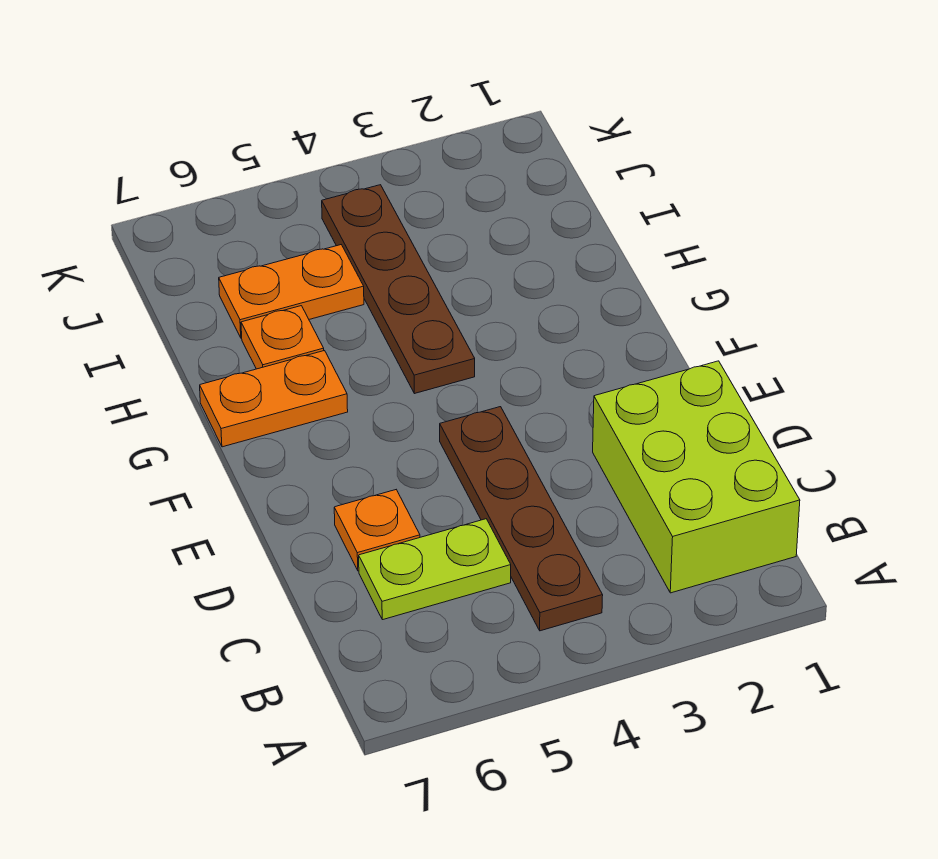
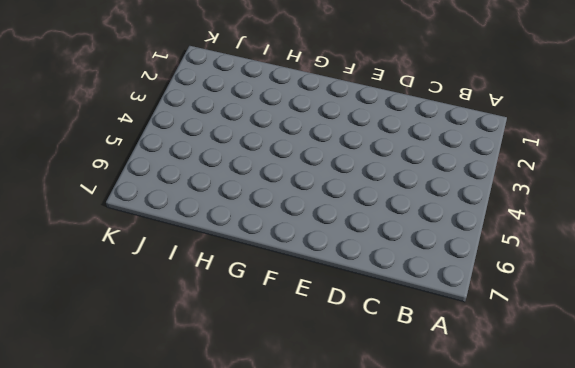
none -> lime 2x3 brick [593,361,800,593]
none -> brown 1x4 plate [440,407,603,631]

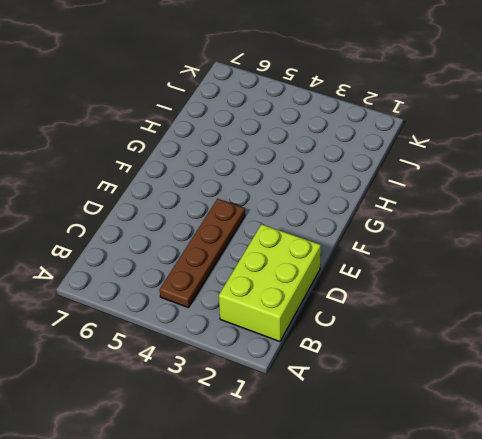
none -> lime 1x2 plate [359,519,511,620]
none -> orange 1x1 plate [334,490,420,571]

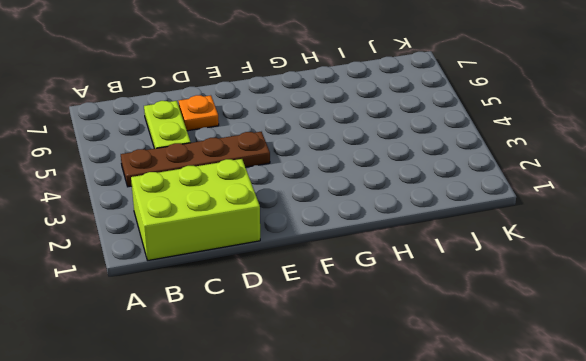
none -> brown 1x4 plate [322,185,475,394]
none -> orange 1x2 plate [200,351,348,447]

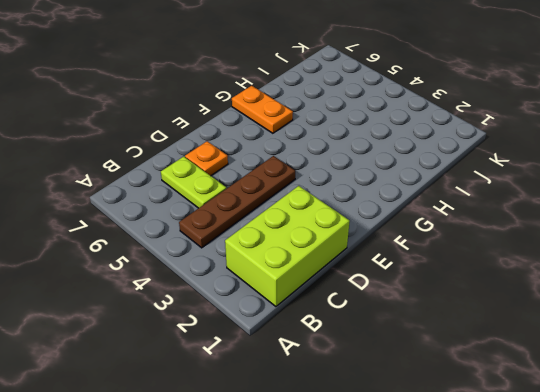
none -> brown 1x4 plate [322,185,475,394]
none -> orange 1x1 plate [241,306,324,369]

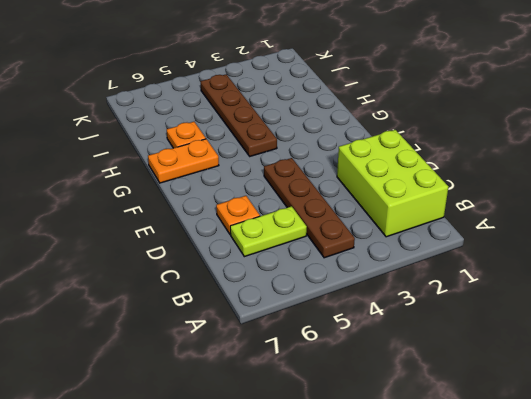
none -> orange 1x2 plate [219,245,364,338]

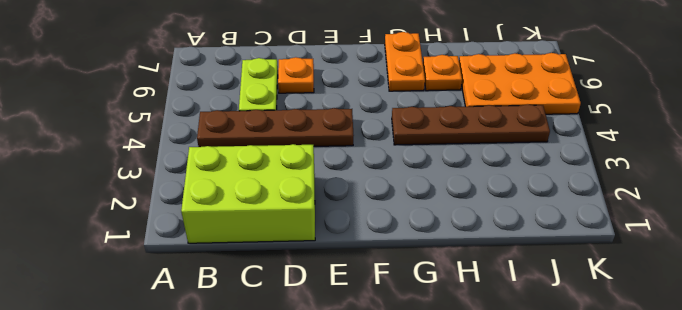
orange 2x3 plate [459,53,581,114] -> orange 1x2 plate [219,245,364,338]

